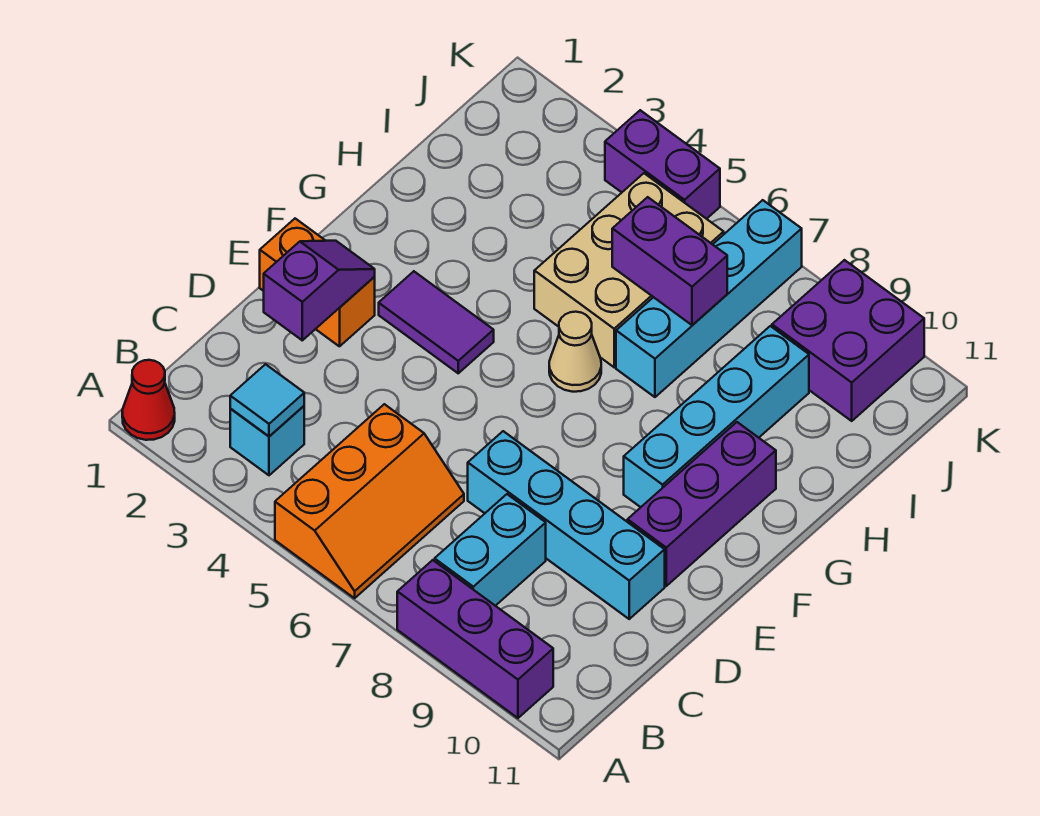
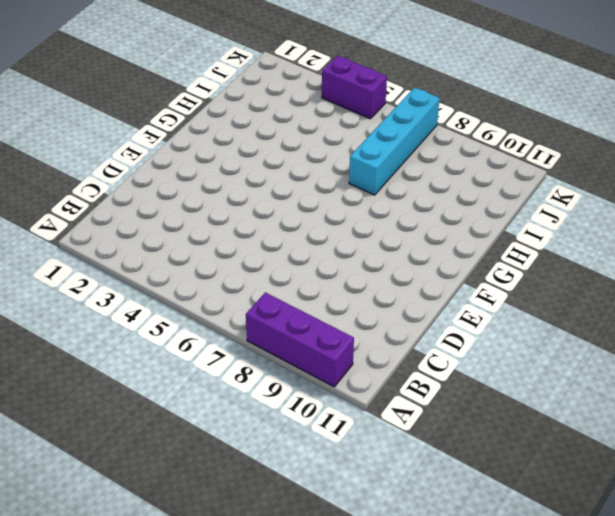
none -> red 1x1 cone [122,360,175,440]
none -> orange 2x3 slope [275,404,464,598]
none -> cyan 1x1 brick [230,406,304,475]

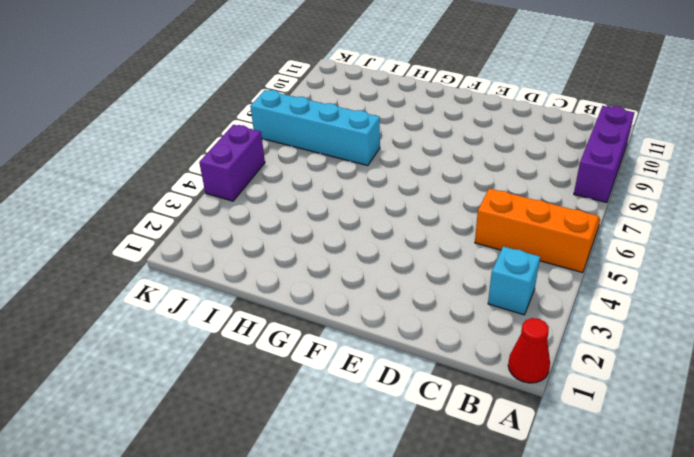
none -> cyan 1x2 brick [435,494,546,606]
none -> cyan 1x4 brick [468,431,665,619]
none -> orange 1x2 brick [260,219,375,346]

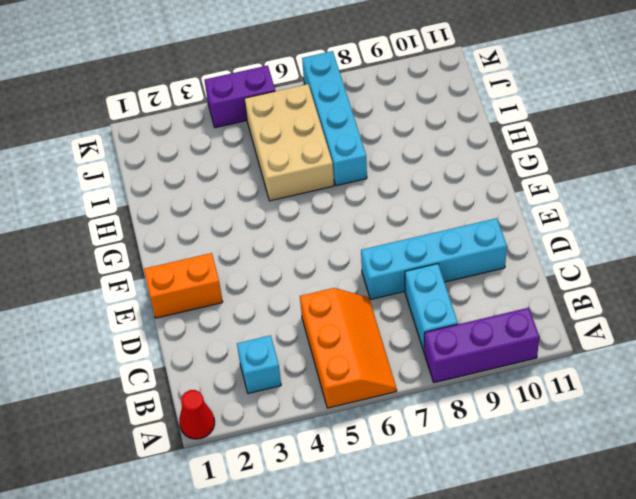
none -> purple 1x3 brick [627,422,776,586]
none -> purple 1x2 tile [379,271,494,373]
none -> cyan 1x4 brick [624,326,809,507]

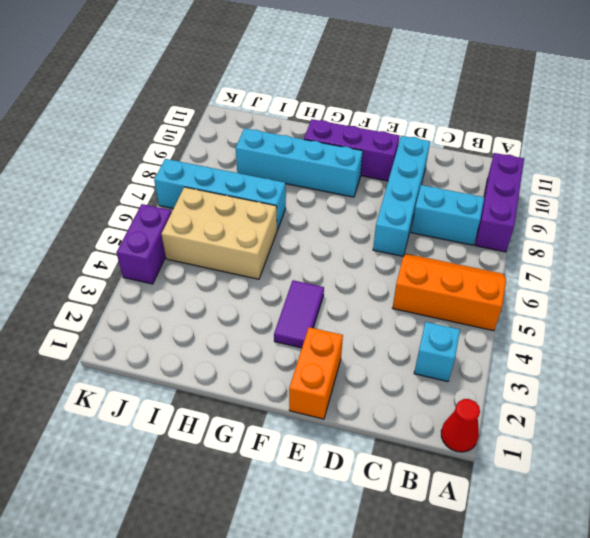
none -> tan 1x1 cone [549,312,601,392]
none -> purple 2x2 brick [772,260,924,421]
none -> cyan 1x1 tile [230,364,304,436]

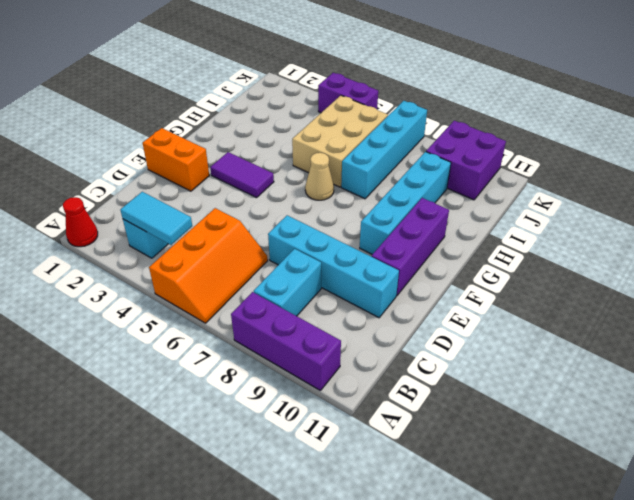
cyan 1x2 tile [121,192,192,245] -> cyan 1x1 tile [230,364,304,436]
none -> purple 1x2 slope [264,241,375,340]
none -> purple 1x2 brick [612,197,727,325]

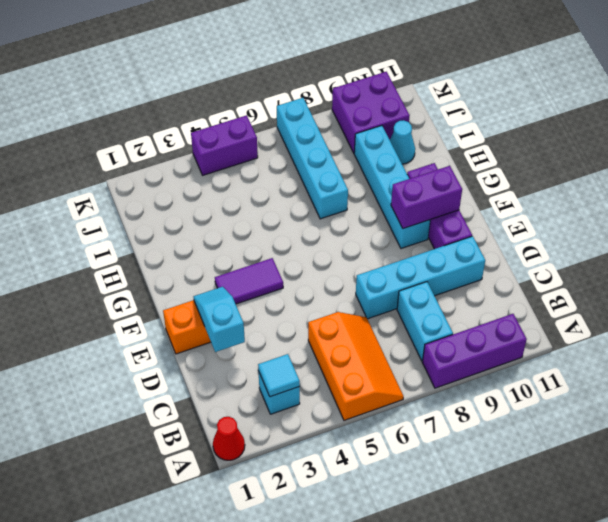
cyan 1x2 slope [194,287,245,352] -> purple 1x2 slope [264,241,375,340]
purple 1x2 brick [391,166,462,229] -> purple 1x2 brick moved to [612,197,727,325]
cyan 1x1 cone [390,120,415,164] -> none
none -> tan 1x1 cone [549,312,601,392]
none -> tan 2x3 brick [534,173,724,367]

